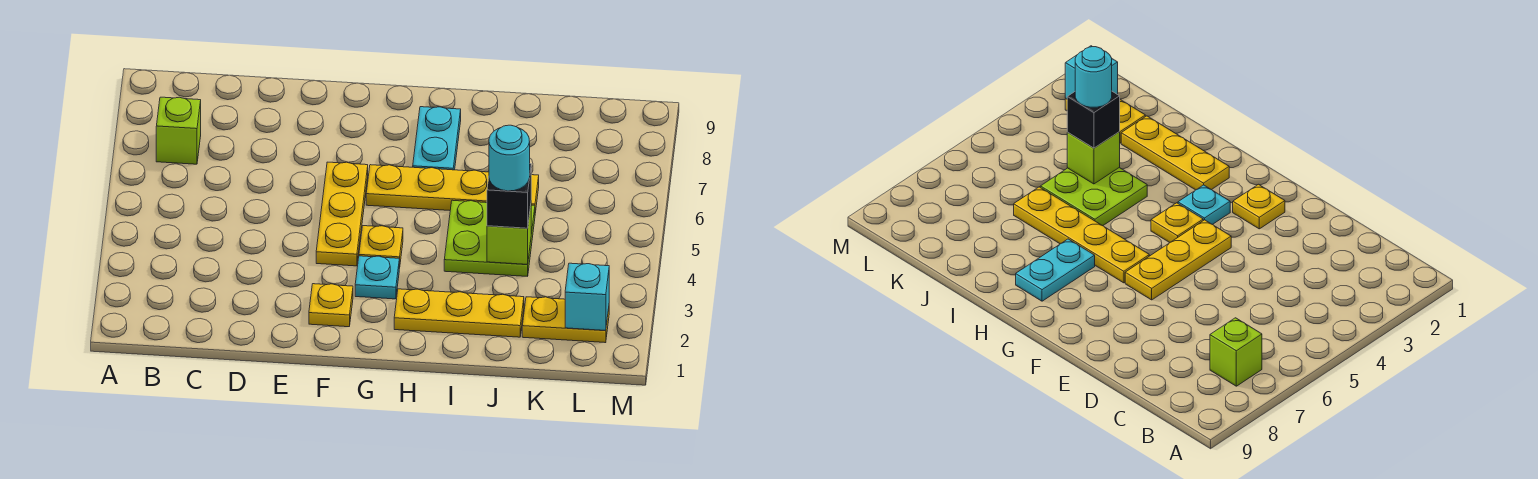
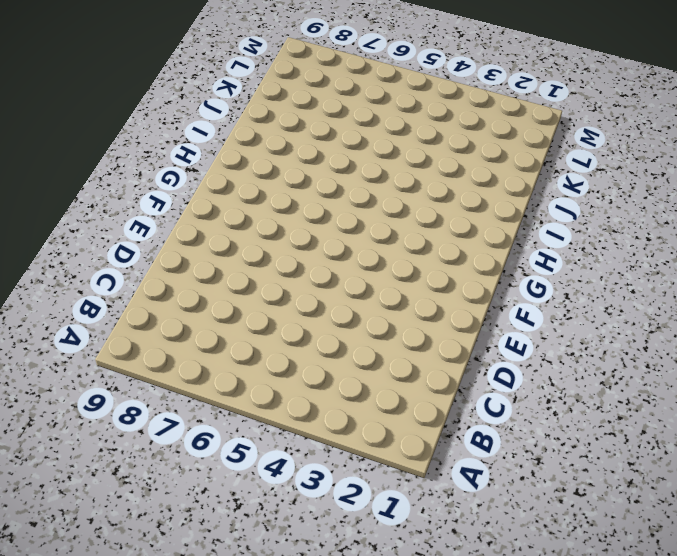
none -> lime 1x1 brick [156,97,201,164]
none -> yellow 1x1 plate [309,284,353,327]
none -> yellow 1x3 plate [316,162,368,266]

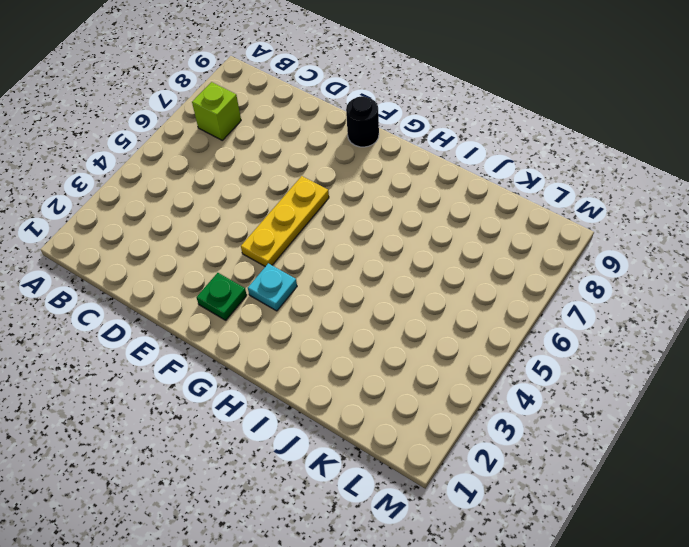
green 1x1 plate [197,273,247,320] -> yellow 1x1 plate [309,284,353,327]
black 1x1 round brick [346,96,379,147] -> none
none -> yellow 1x1 plate [359,226,403,268]
none -> yellow 1x4 plate [366,165,539,213]
none -> yellow 1x3 plate [394,289,524,337]

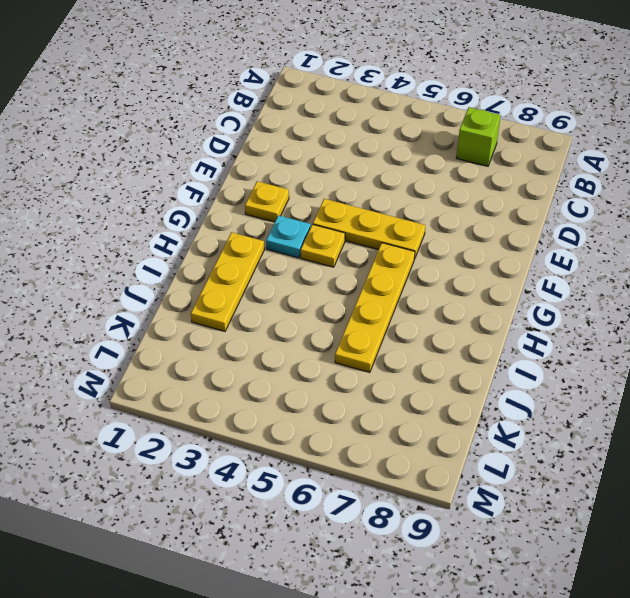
none -> cyan 1x2 plate [413,107,461,170]
none -> lime 2x2 plate [444,200,535,276]
none -> yellow 1x2 plate [522,297,609,343]

